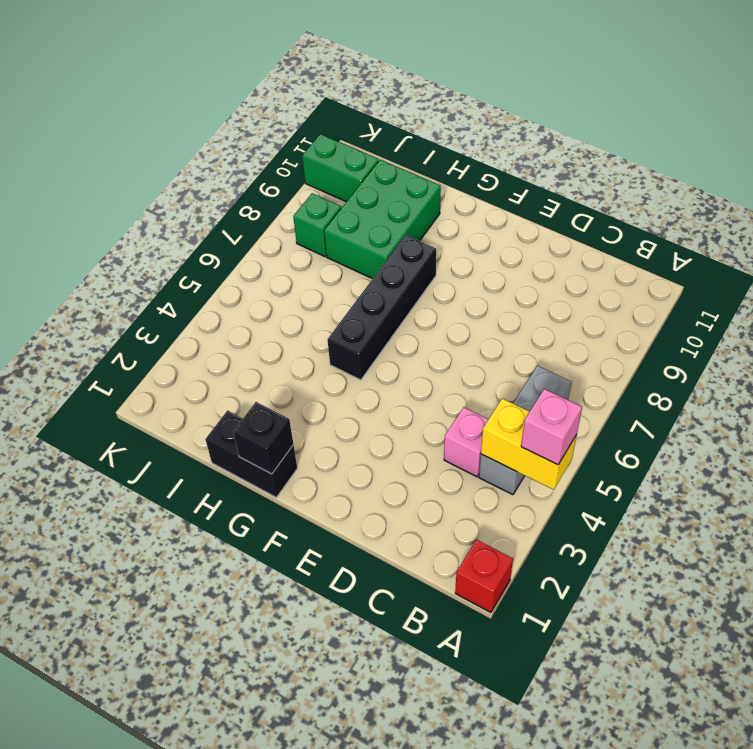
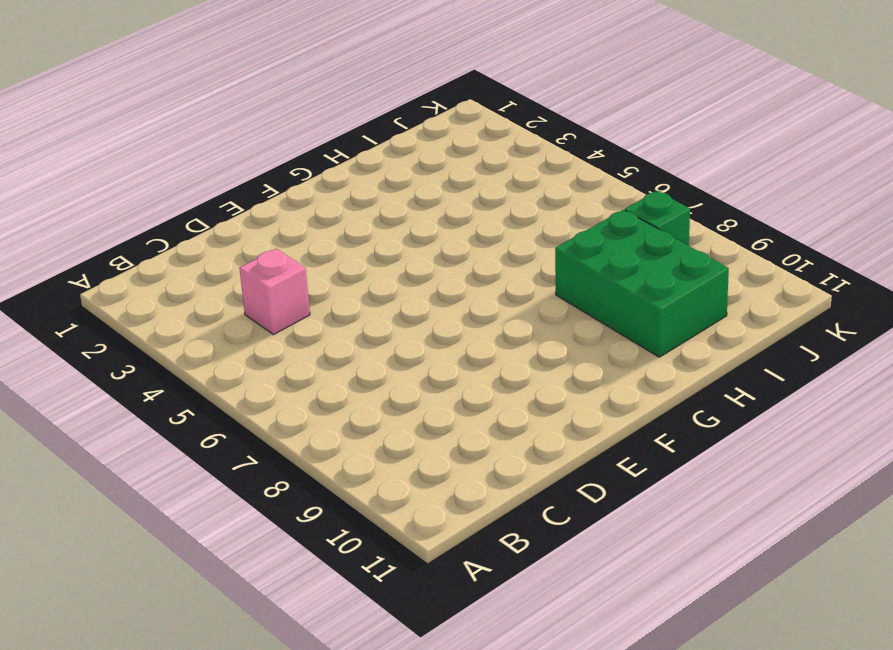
none -> red 1x1 brick [455,540,513,613]
none -> grey 1x3 brick [479,366,571,495]

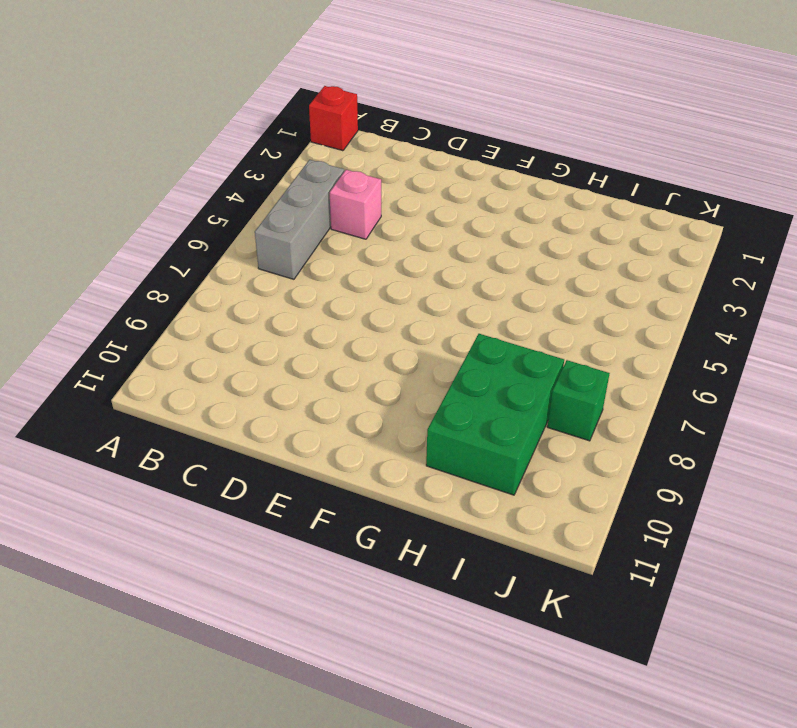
none -> black 1x2 brick [205,410,297,497]
none -> black 1x4 brick [327,235,436,380]

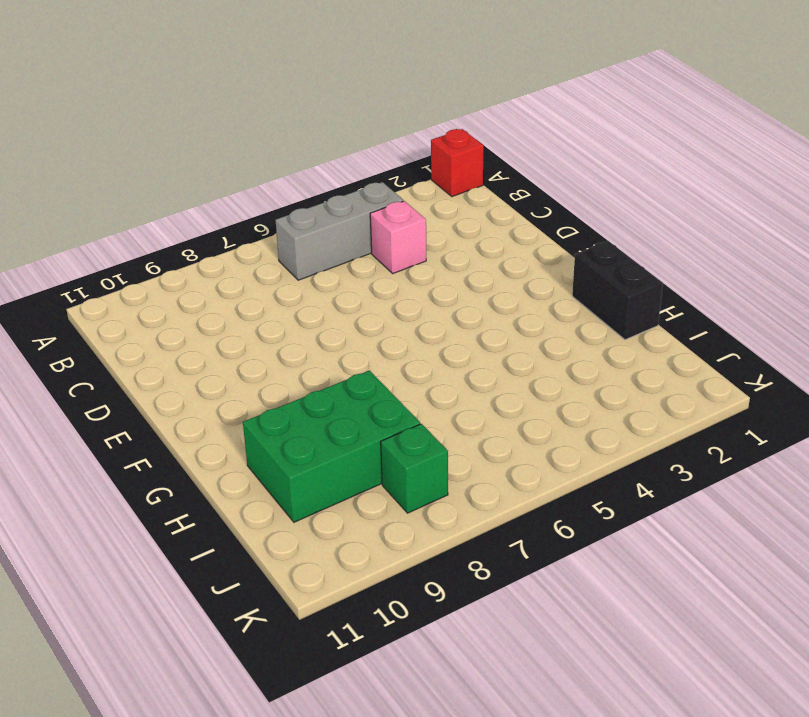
none -> black 1x4 brick [327,235,436,380]
none -> green 1x2 brick [302,134,379,202]

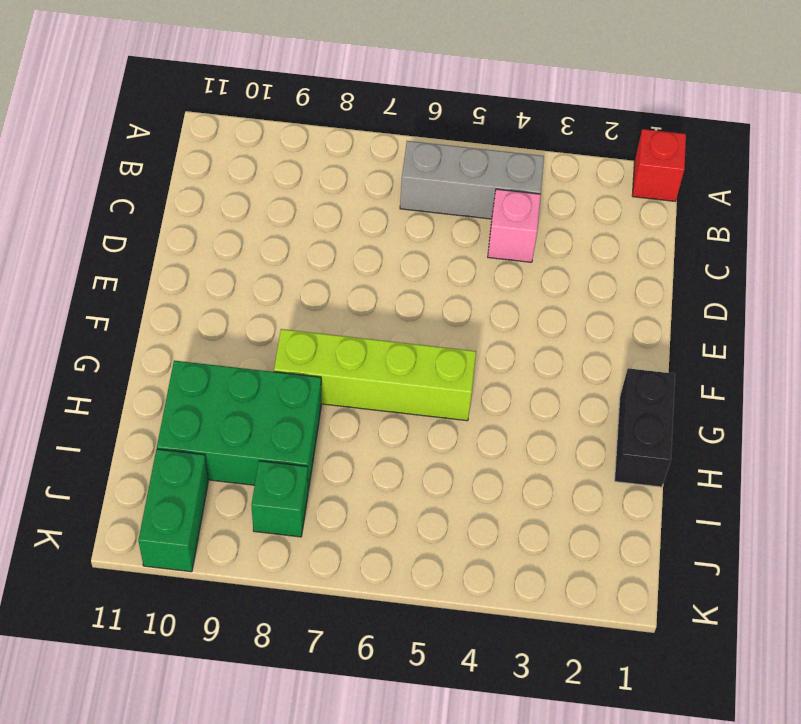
lime 1x4 brick [274,329,476,421] -> black 1x4 brick [327,235,436,380]
none -> yellow 1x2 brick [481,399,577,490]
none -> black 1x1 brick [233,402,293,474]

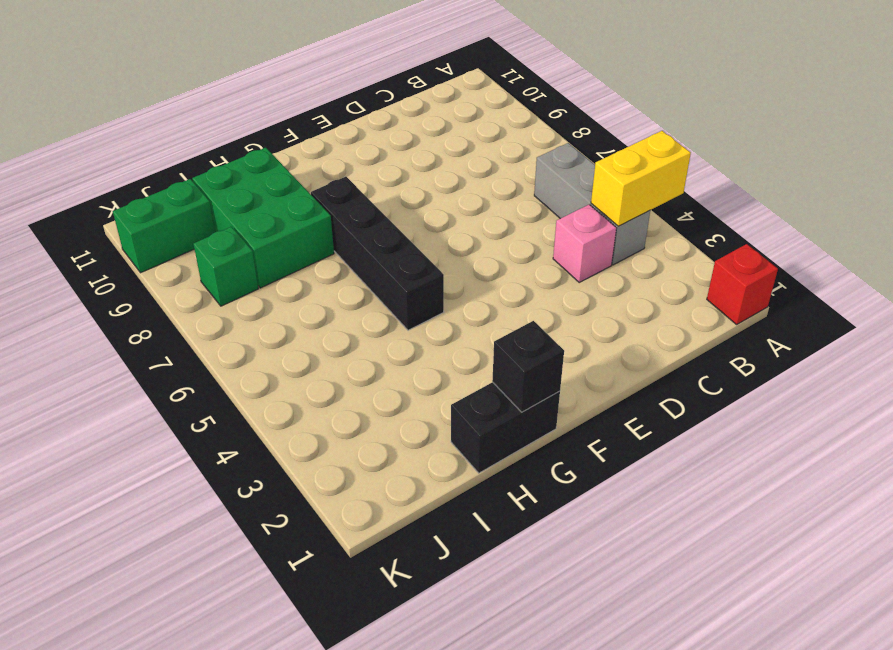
none -> pink 1x1 brick [521,389,582,465]

